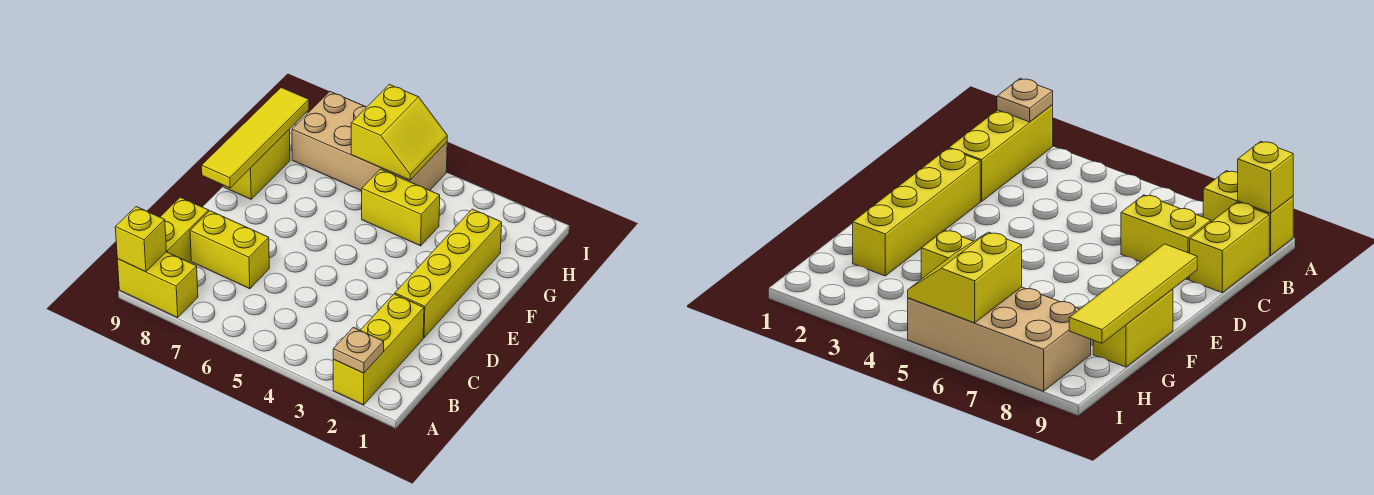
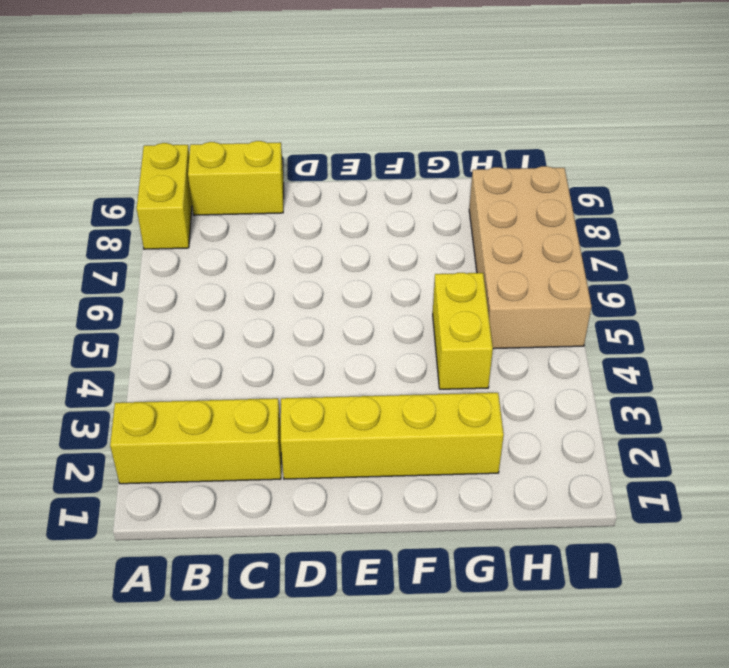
none -> yellow 1x2 brick [190,211,269,289]
none -> yellow 1x2 brick [223,129,290,199]
none -> tan 1x1 plate [333,327,384,373]

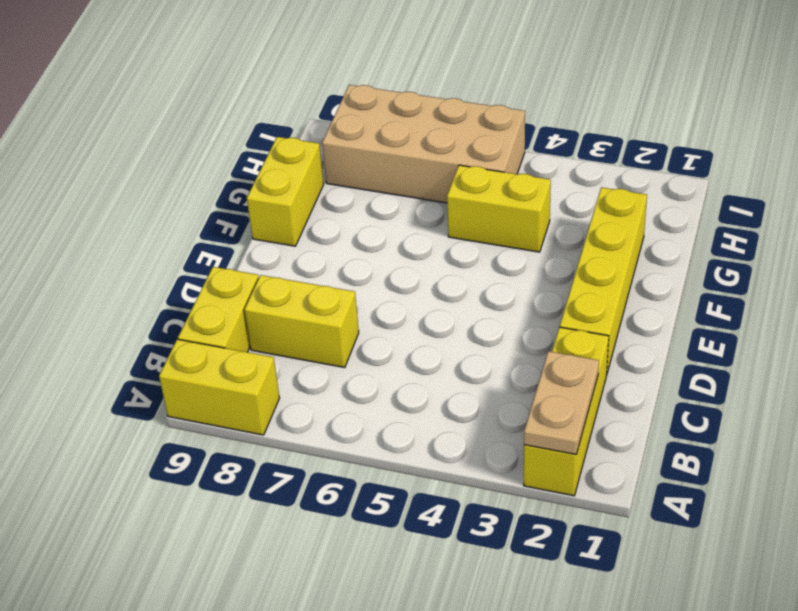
tan 1x2 plate [524,351,599,454] -> tan 1x1 plate [333,327,384,373]
none -> yellow 1x1 brick [115,207,166,272]
none -> yellow 1x4 tile [202,87,309,188]
none -> yellow 2x2 slope [351,84,447,180]

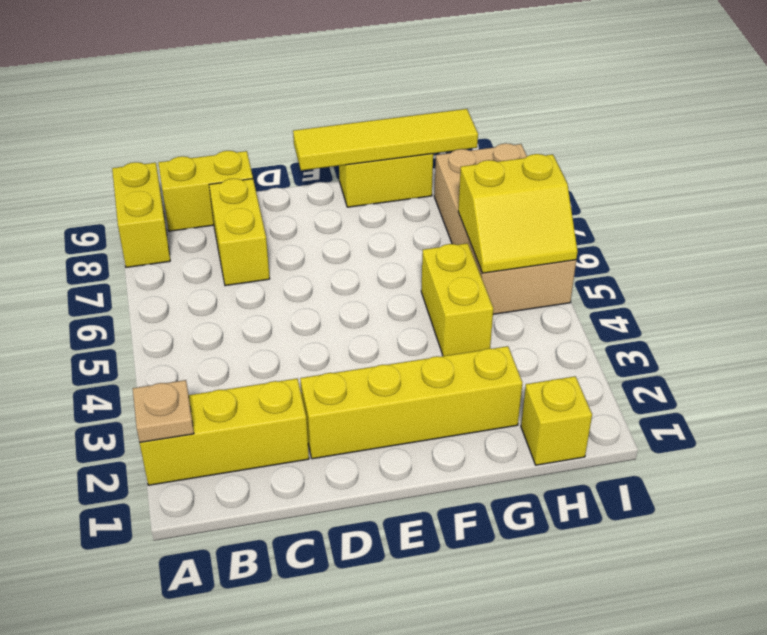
yellow 1x1 brick [521,376,592,465] -> yellow 1x1 brick moved to [115,207,166,272]

